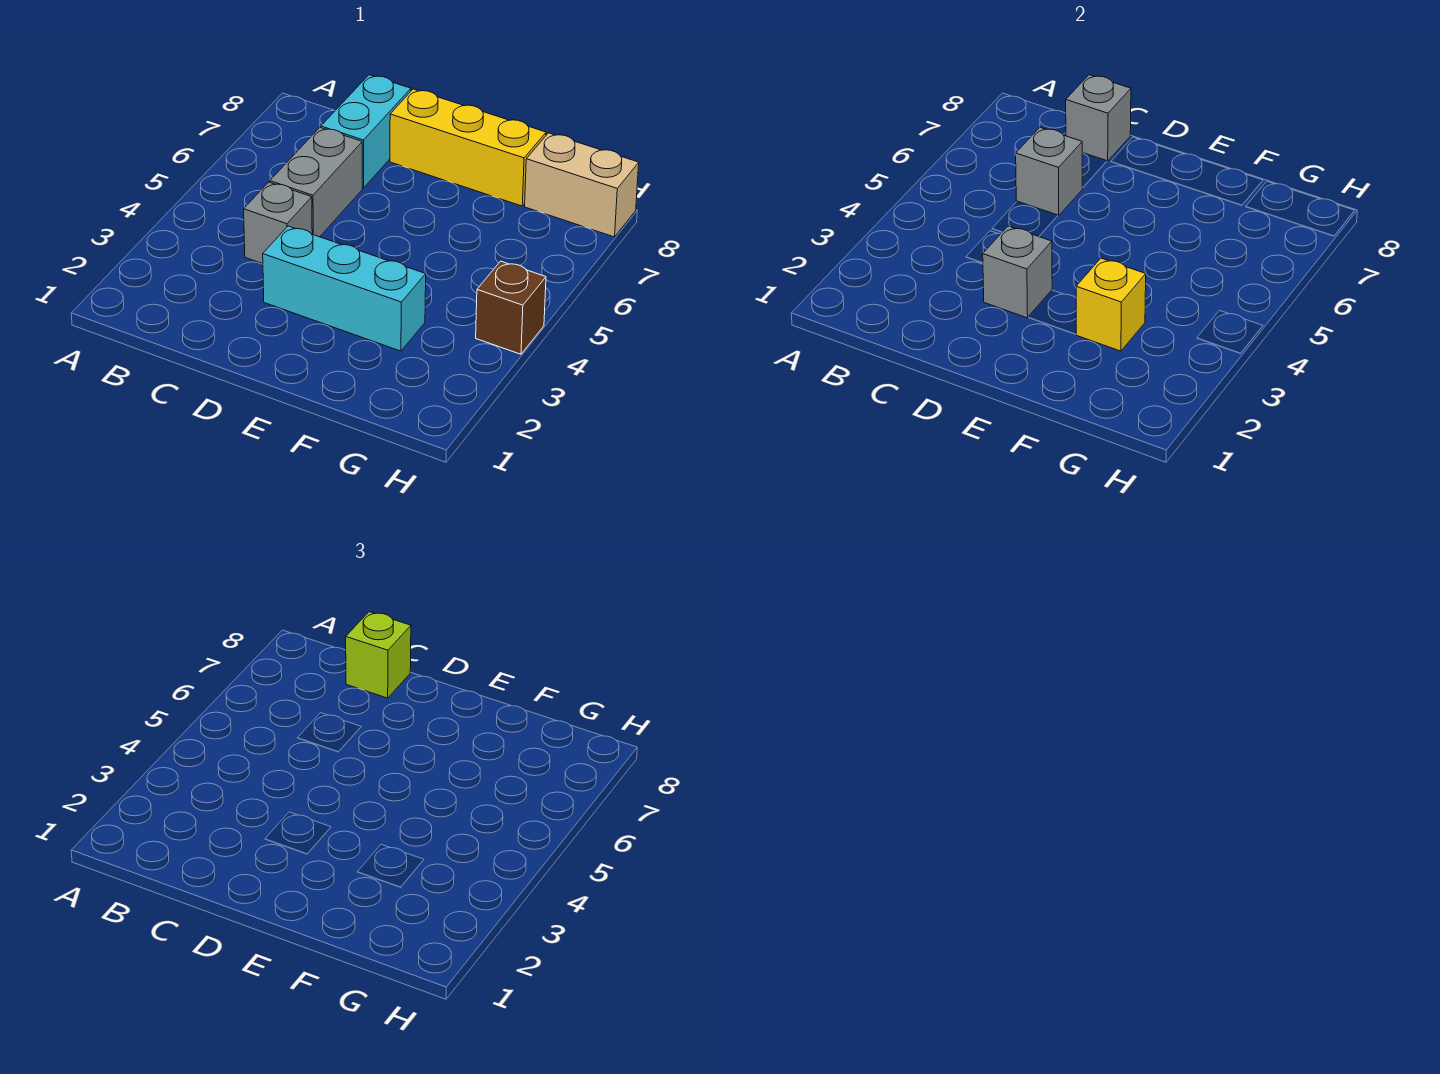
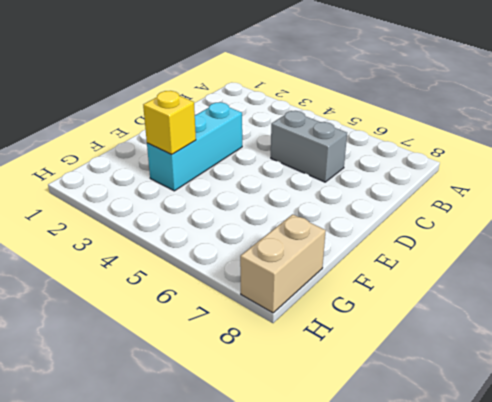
none -> grey 1x1 brick [244,182,312,264]
none -> cyan 1x2 brick [321,75,411,188]
none -> yellow 1x3 brick [390,89,546,206]

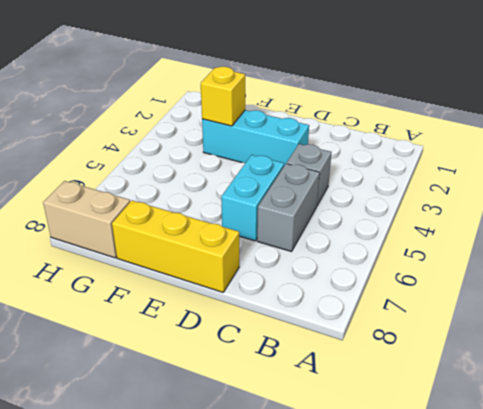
cyan 1x2 brick [221,155,284,241] -> cyan 1x2 brick moved to [321,75,411,188]
none -> brown 1x1 brick [476,261,546,354]
none -> grey 1x1 brick [1016,128,1082,216]
none -> grey 1x1 brick [1066,75,1131,161]

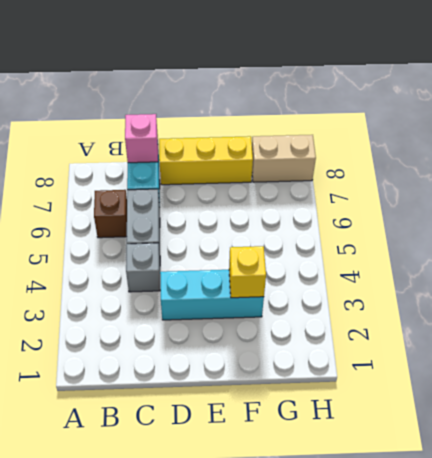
brown 1x1 brick [94,190,127,238] -> brown 1x1 brick moved to [476,261,546,354]
pink 1x1 brick [125,114,158,163] -> grey 1x1 brick [1066,75,1131,161]
none -> grey 1x1 brick [1016,128,1082,216]
none -> grey 1x1 brick [983,226,1052,318]
none -> lime 1x1 brick [346,612,411,698]

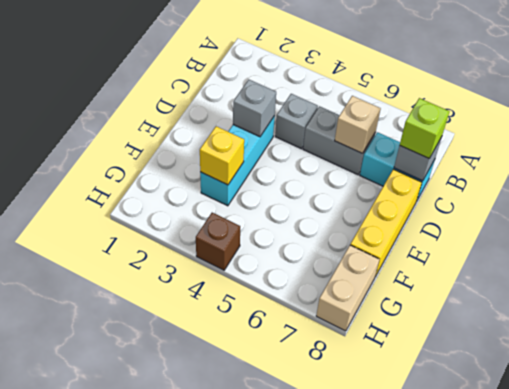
tan 1x1 brick [335,96,381,153] -> grey 1x1 brick [1016,128,1082,216]

